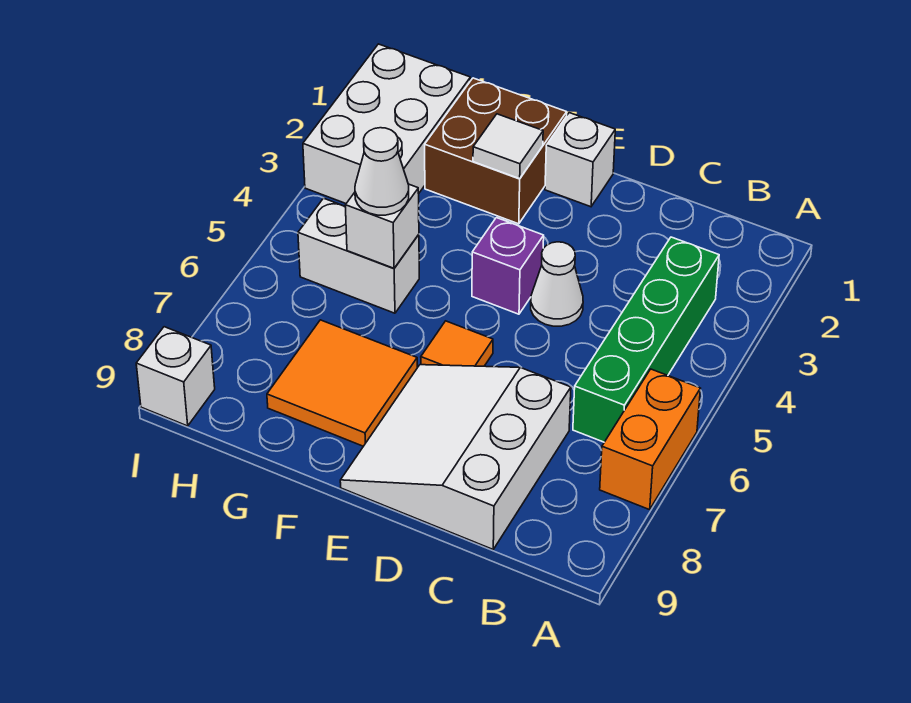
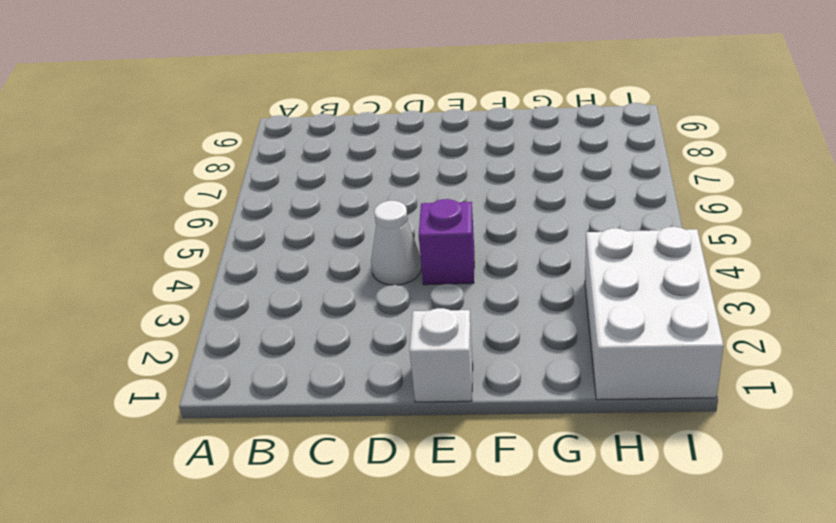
none -> orange 1x2 brick [600,369,700,510]
none -> green 1x4 brick [573,237,719,442]
none -> white 3x3 slope [340,365,571,549]

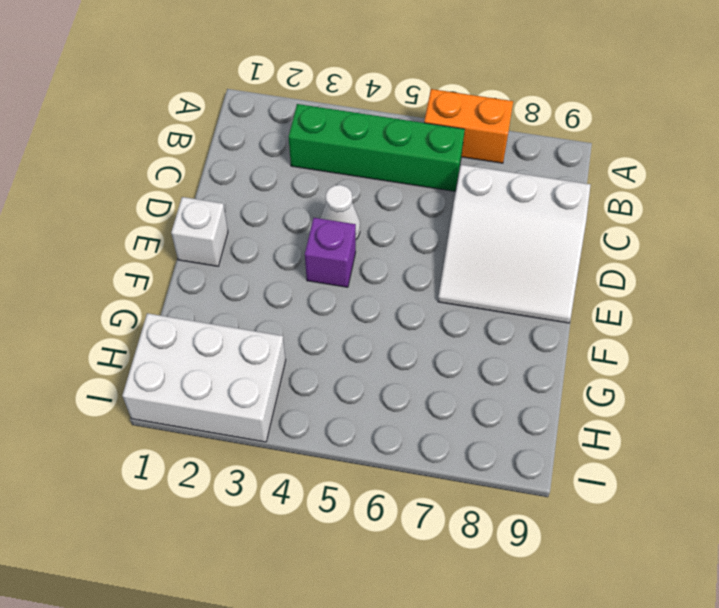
none -> orange 1x1 tile [421,321,493,366]
none -> brown 2x2 brick [425,78,567,224]
none -> orange 2x2 tile [267,320,417,446]

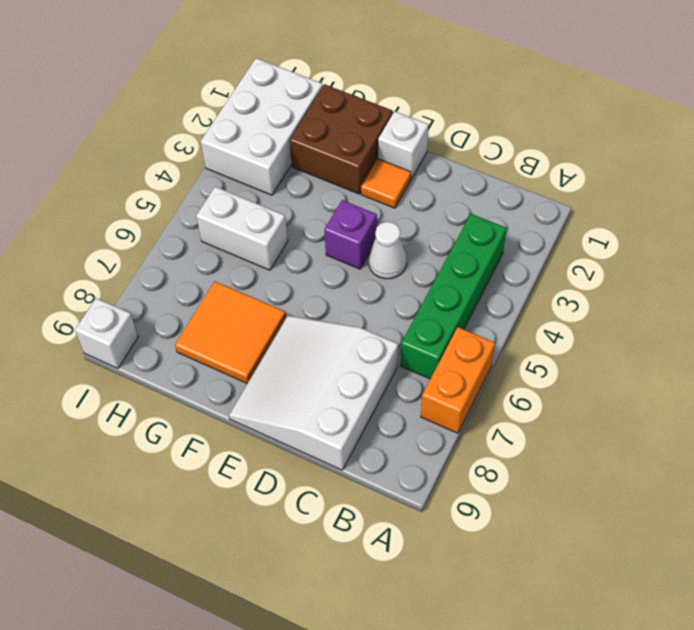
orange 1x1 tile [361,159,411,208] -> orange 1x1 tile moved to [421,321,493,366]
none -> white 1x1 tile [473,114,543,179]
none -> white 1x1 brick [345,184,419,268]
none -> white 1x1 cone [355,128,409,215]

